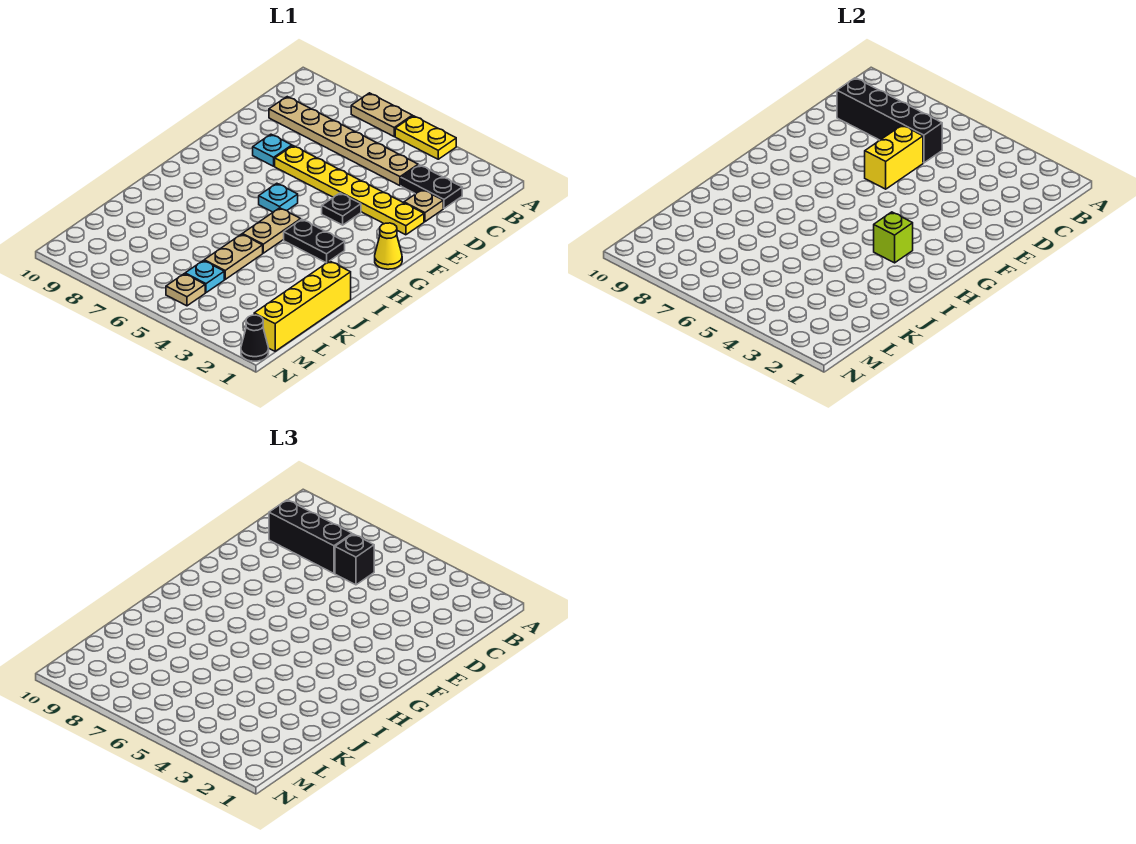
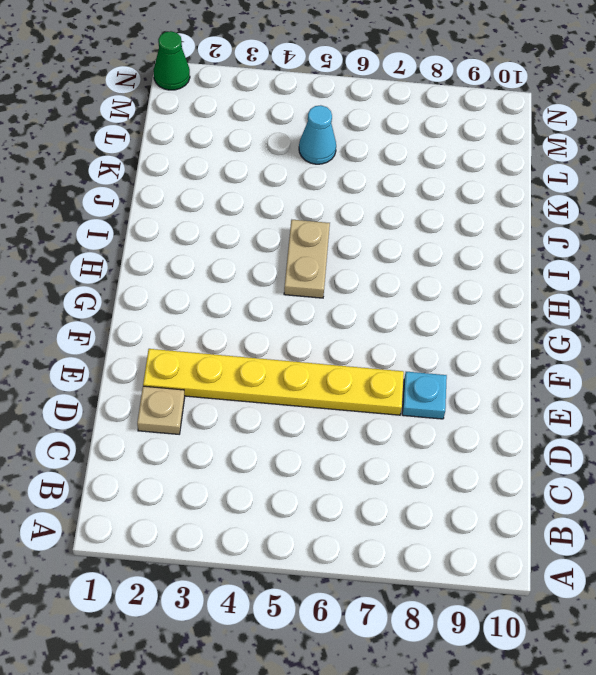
cyan 1x1 cone [299,105,336,164] -> cyan 1x1 plate [185,261,224,293]
green 1x1 cone [154,31,190,90] -> black 1x1 cone [241,315,269,361]
none -> yellow 1x2 plate [395,116,456,159]
none -> tan 1x2 plate [351,93,412,136]
none -> black 1x2 plate [401,165,462,208]

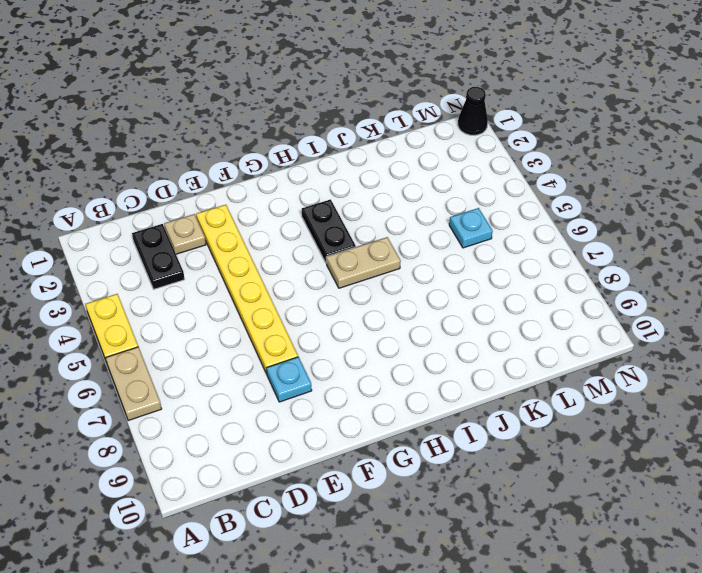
none -> tan 1x6 plate [269,97,418,186]
none -> black 1x1 plate [322,193,361,225]
none -> yellow 1x1 cone [375,223,402,269]

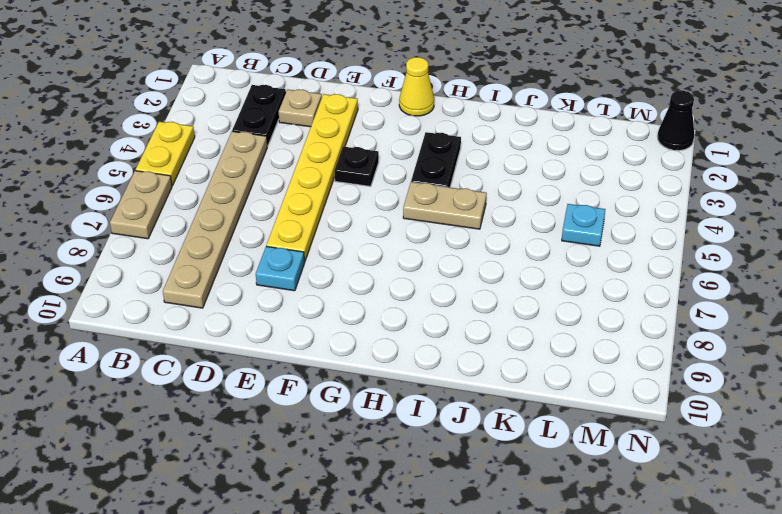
none -> cyan 1x1 plate [259,183,298,212]
none -> yellow 1x4 brick [254,261,351,351]
none -> tan 1x2 plate [204,234,263,279]

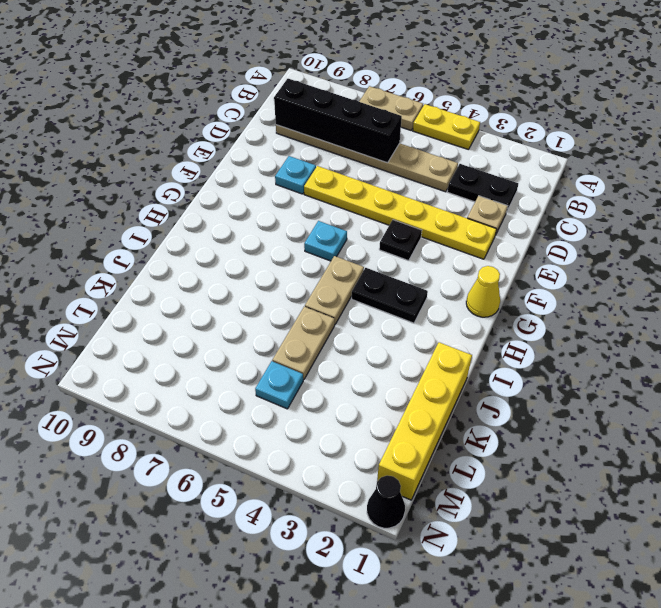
none -> tan 1x1 plate [166,274,205,306]
none -> yellow 1x2 brick [865,125,923,189]
none -> lime 1x1 brick [874,212,913,263]

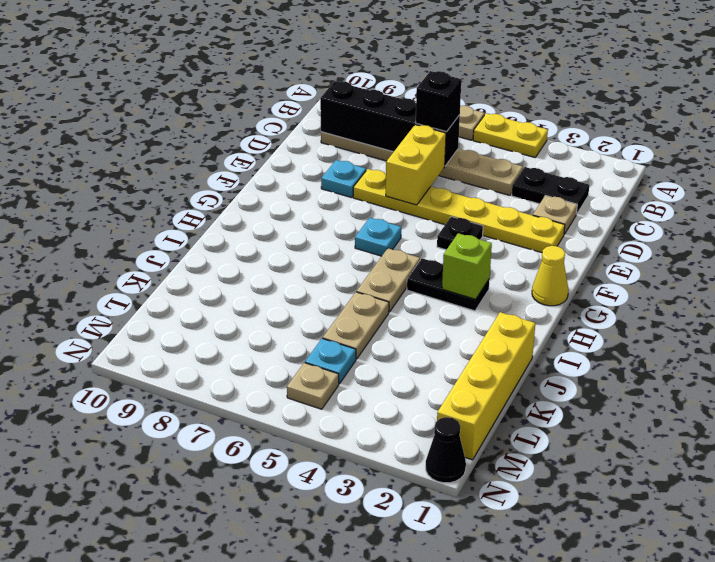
none -> black 1x3 brick [269,500,352,573]

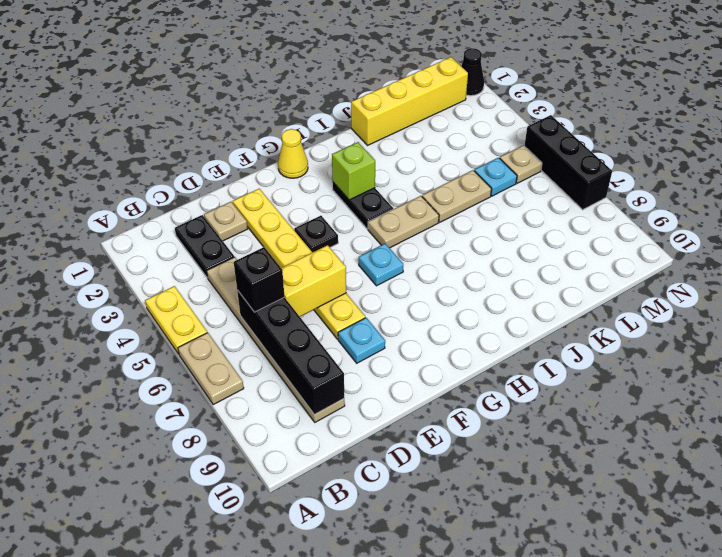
black 1x3 brick [524,115,612,210] -> black 1x3 brick moved to [269,500,352,573]

